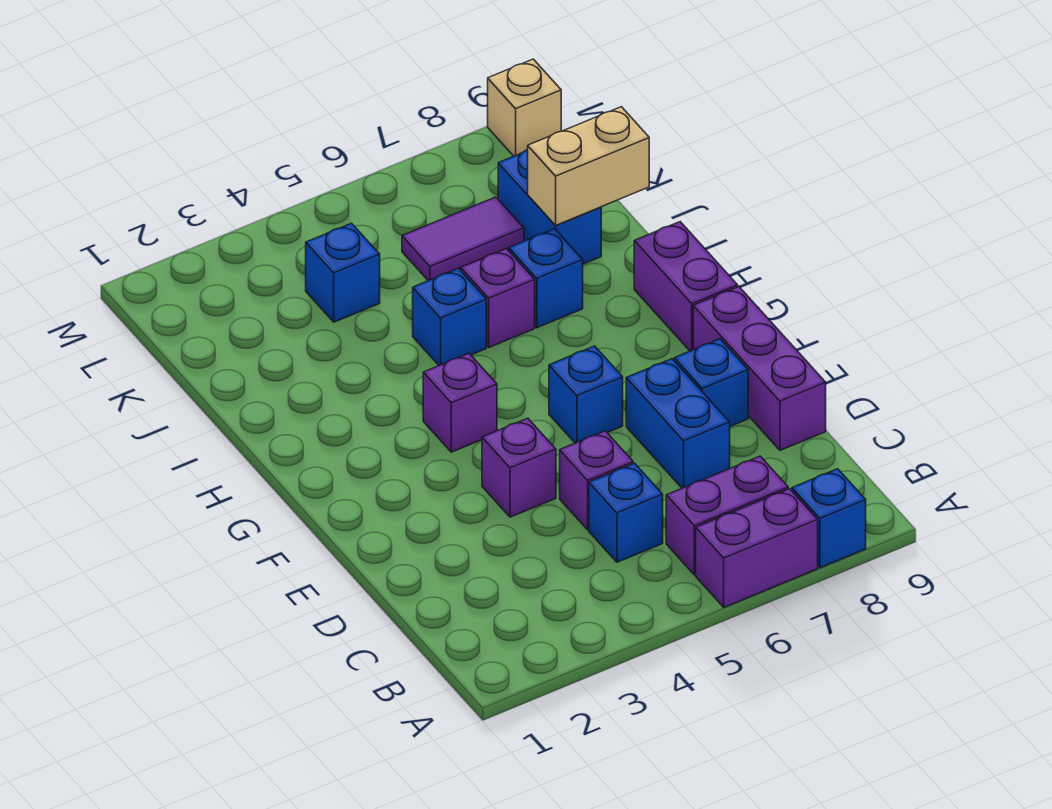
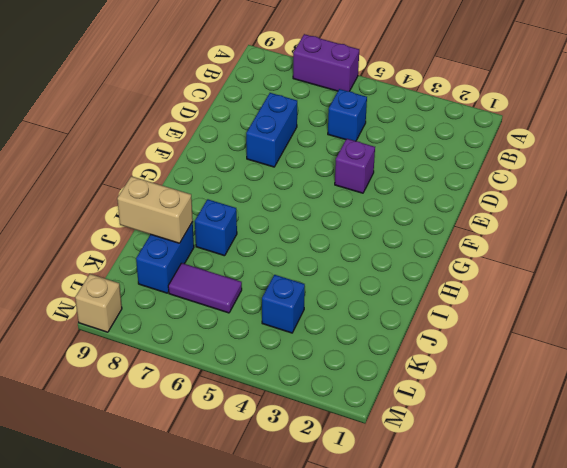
none -> blue 1x1 brick [792,469,866,568]
none -> purple 1x2 brick [666,456,788,575]
none -> purple 1x1 brick [560,431,633,530]

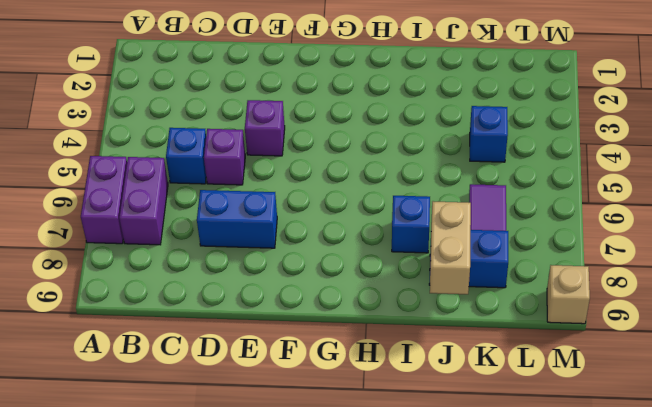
none -> blue 1x1 brick [792,469,866,568]
none -> purple 1x3 brick [693,287,826,450]
none -> blue 1x1 brick [674,339,748,426]

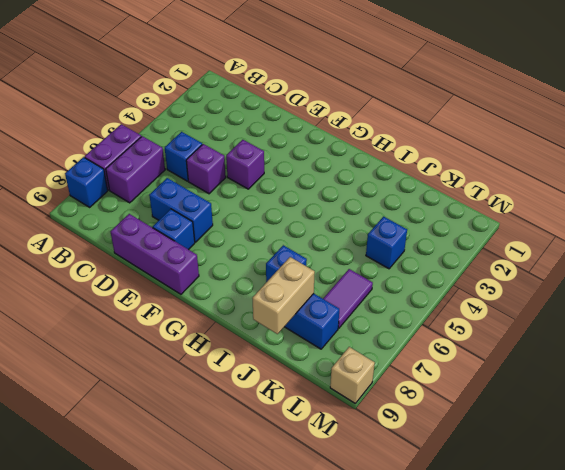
none -> blue 1x1 brick [549,346,623,443]
none -> purple 1x1 brick [423,353,497,452]
none -> purple 1x2 brick [634,222,738,351]

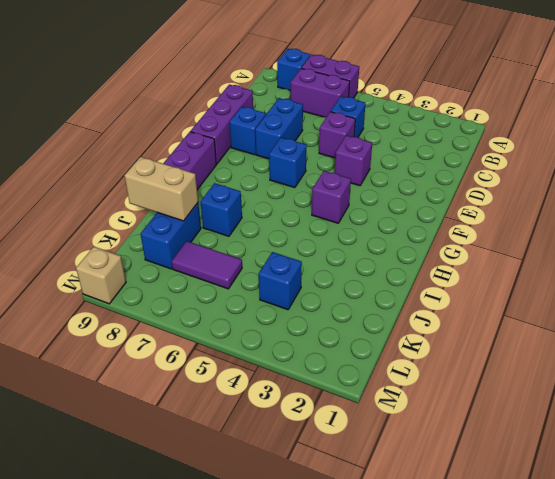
none -> blue 1x1 brick [413,268,486,365]
none -> purple 1x1 brick [460,249,535,347]

